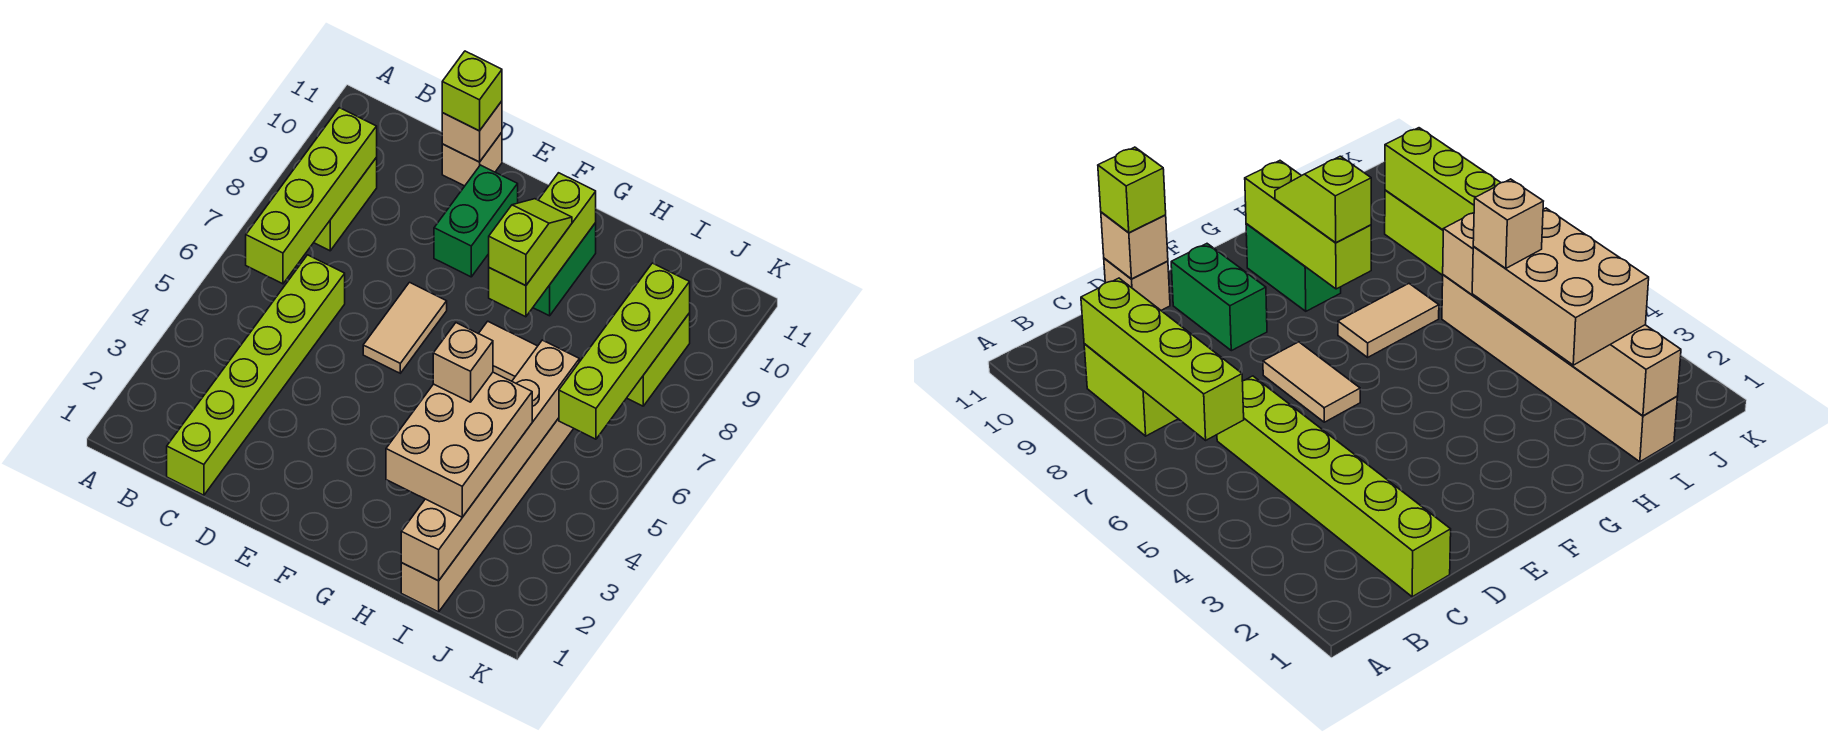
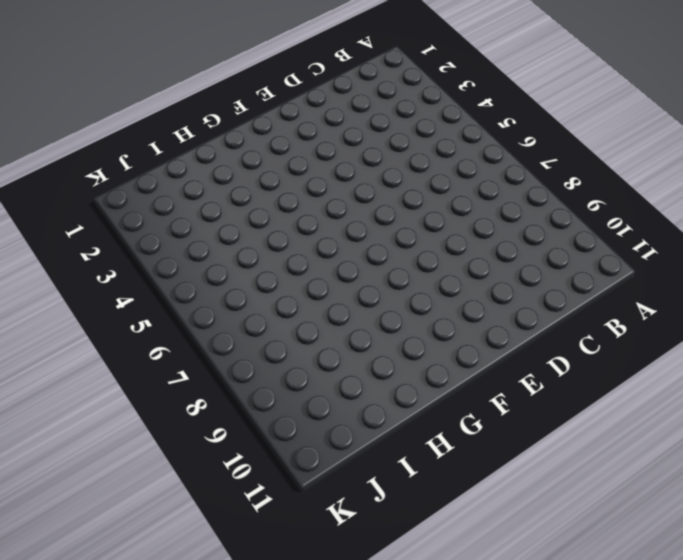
none -> lime 1x2 brick [314,158,377,251]
none -> lime 1x6 brick [167,255,345,495]
none -> tan 1x1 brick [442,132,502,186]

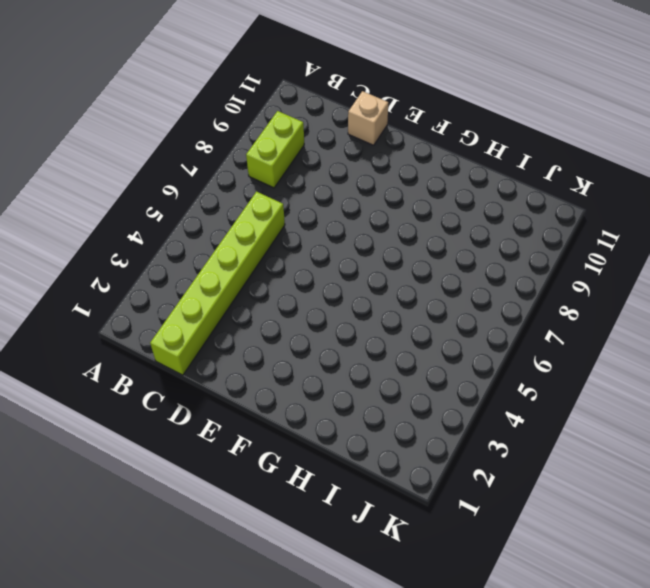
none -> tan 1x2 tile [363,282,447,373]
none -> green 1x2 brick [434,165,518,277]
none -> tan 1x2 tile [479,321,537,381]

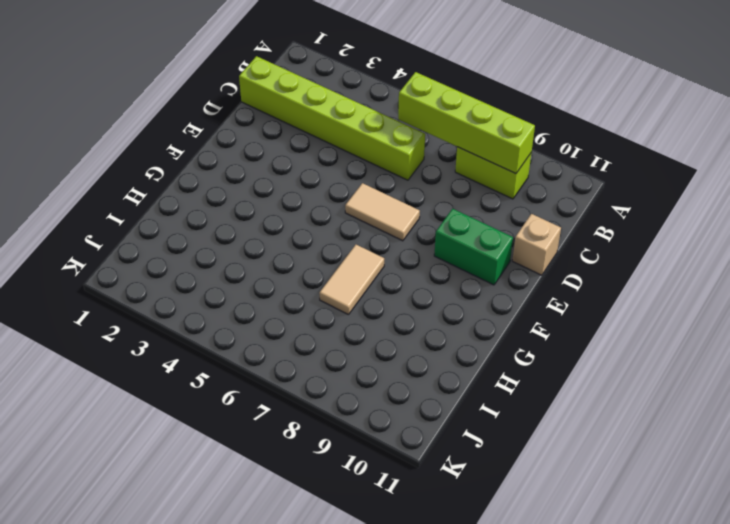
none -> green 1x2 brick [533,223,596,316]
none -> tan 1x6 brick [401,418,574,612]
none -> lime 1x2 brick [627,313,690,406]

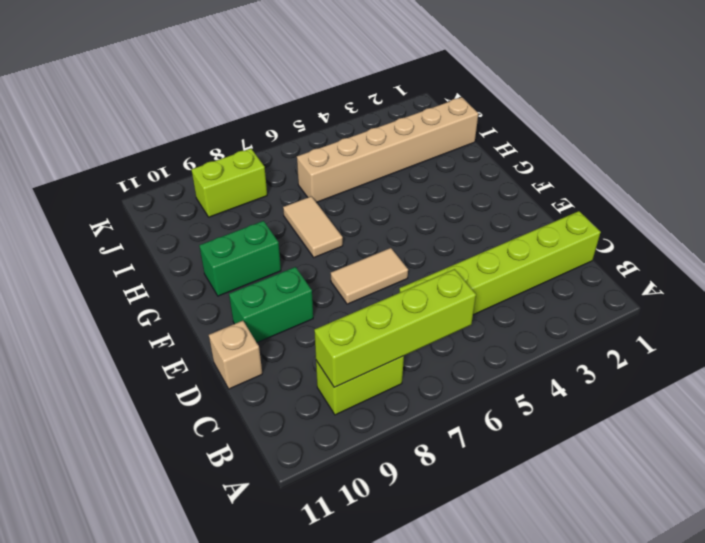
none -> tan 1x1 brick [442,101,502,162]
none -> lime 1x3 brick [489,173,596,317]
none -> tan 1x6 brick [401,340,579,581]

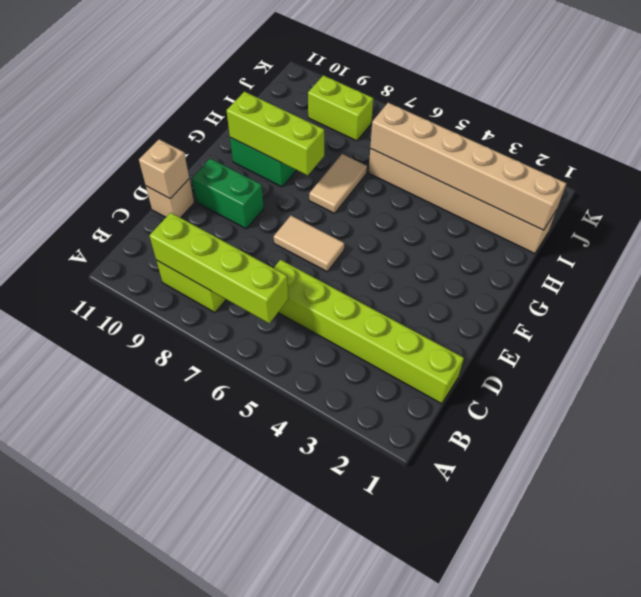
none -> lime 1x4 brick [559,263,690,439]
none -> lime 1x1 brick [442,51,502,131]
none -> lime 1x2 slope [489,199,572,286]

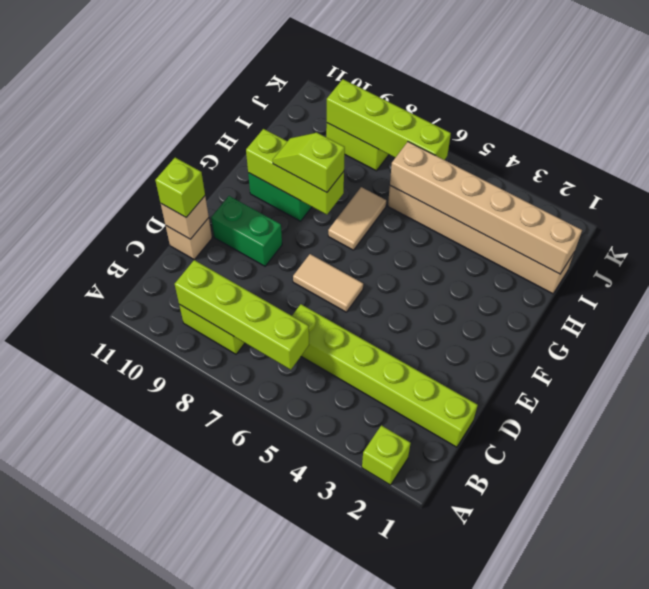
lime 1x1 brick [362,425,411,485] -> none
none -> tan 2x3 brick [386,372,532,517]
none -> tan 1x1 brick [433,323,493,402]

